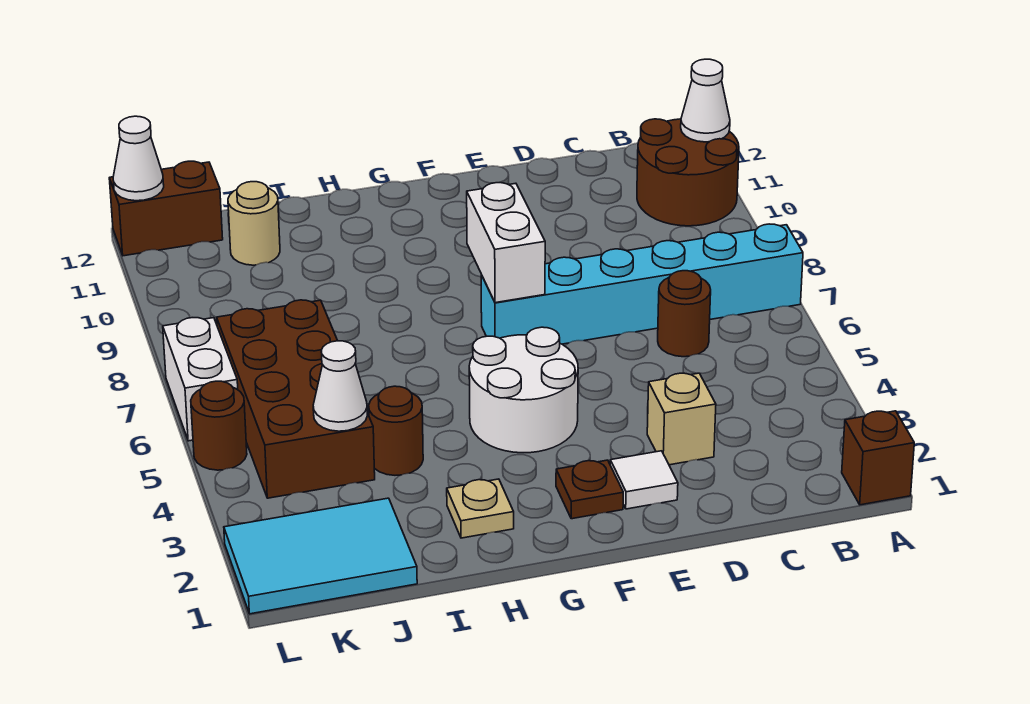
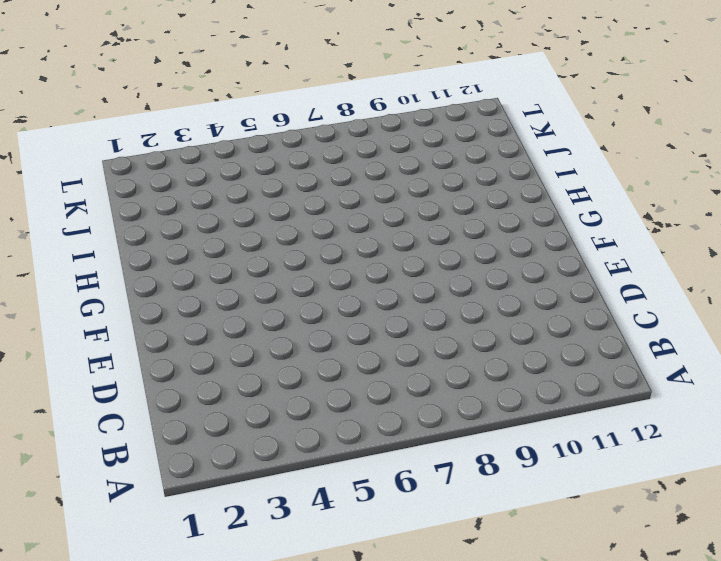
none -> brown 1x1 brick [842,411,914,505]
none -> cyan 1x6 brick [481,224,803,344]
none -> brown 2x2 round brick [637,119,739,226]

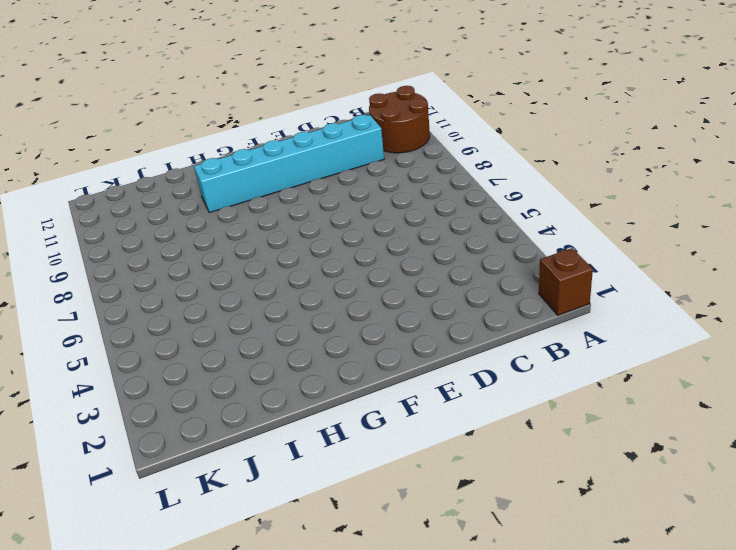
cyan 1x6 brick [194,115,384,213] -> cyan 1x6 brick moved to [481,224,803,344]
none -> brown 1x1 round brick [658,271,711,357]
none -> tan 1x1 brick [647,373,716,465]
none -> white 1x1 tile [610,451,678,509]

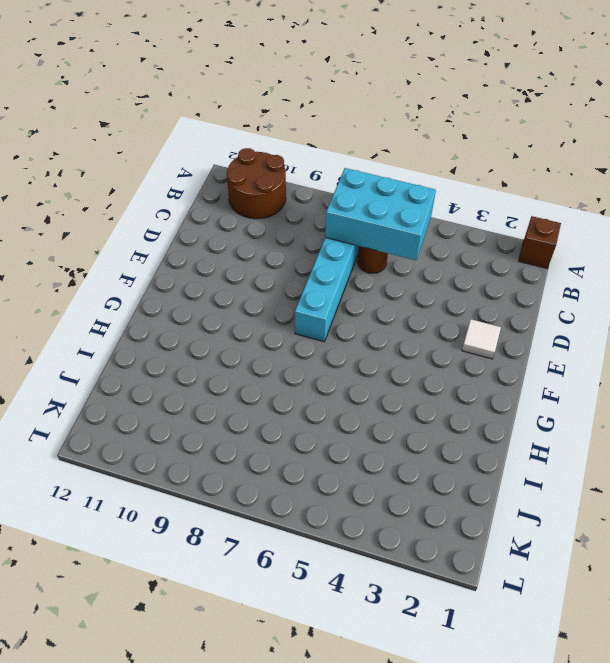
cyan 2x3 brick [325,168,436,260] -> none
none -> tan 1x1 brick [647,373,716,465]
none -> brown 1x1 plate [556,460,623,519]
none -> white 2x2 round brick [469,327,578,453]

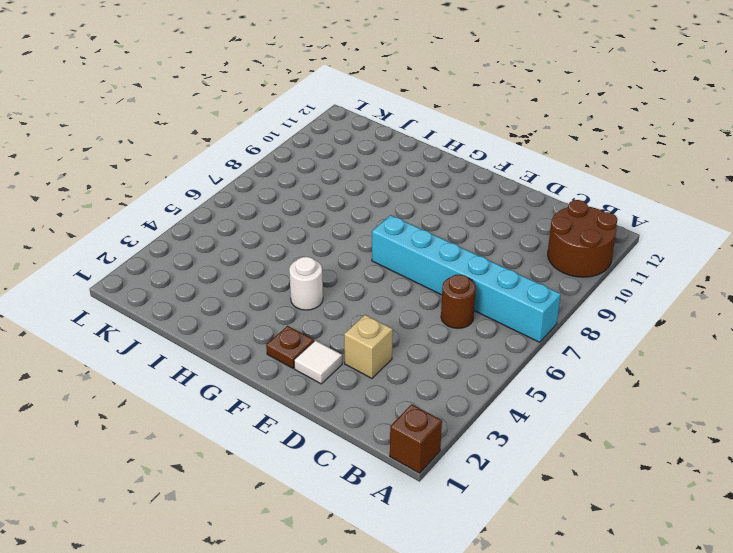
white 1x1 round brick [289,257,323,310] -> white 2x2 round brick [469,327,578,453]
none -> tan 1x1 plate [447,479,514,538]
none -> brown 1x1 round brick [369,386,423,475]
none -> cyan 2x3 tile [224,498,417,614]

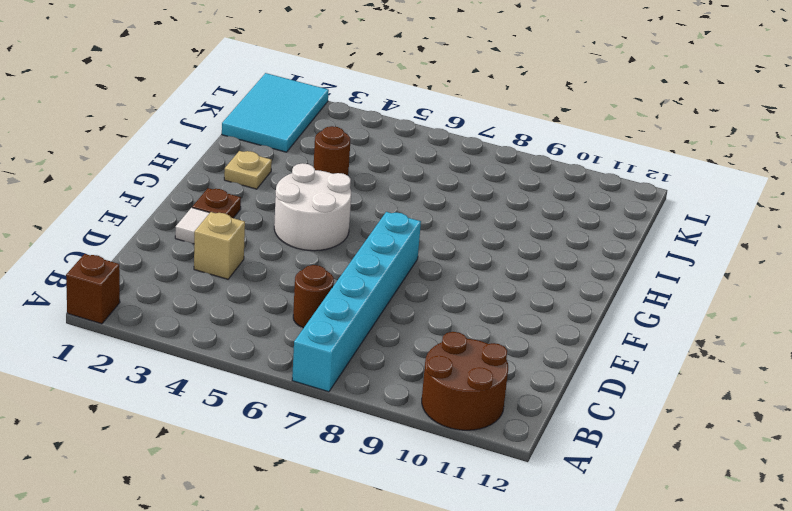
none -> brown 2x4 brick [217,300,375,498]
none -> tan 1x1 round brick [228,182,280,265]
none -> brown 1x2 brick [109,161,223,256]

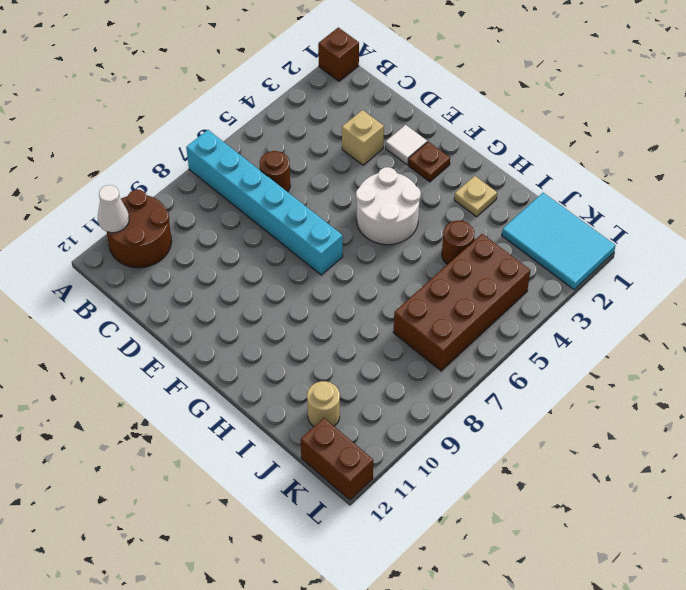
none -> brown 1x1 round brick [191,381,247,470]
none -> white 1x2 brick [163,318,238,441]
none -> white 1x2 brick [467,183,545,303]

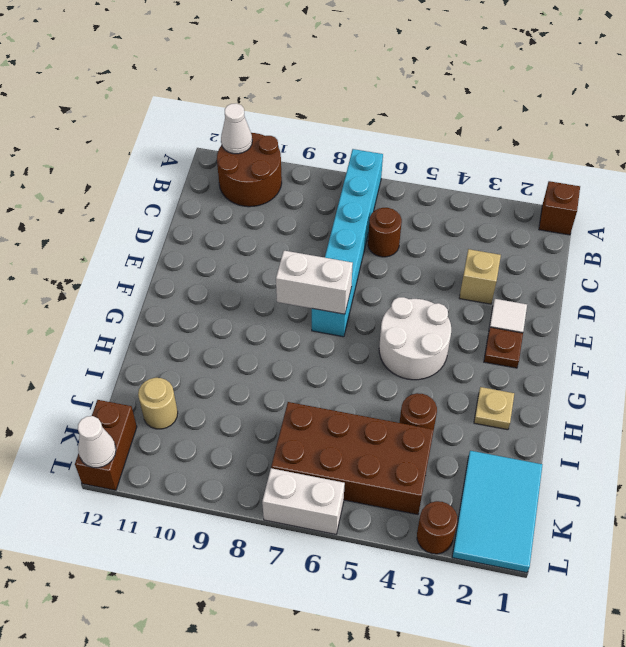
brown 1x1 round brick [417,501,458,554] -> brown 1x1 round brick moved to [191,381,247,470]
none -> white 1x1 cone [313,341,367,431]

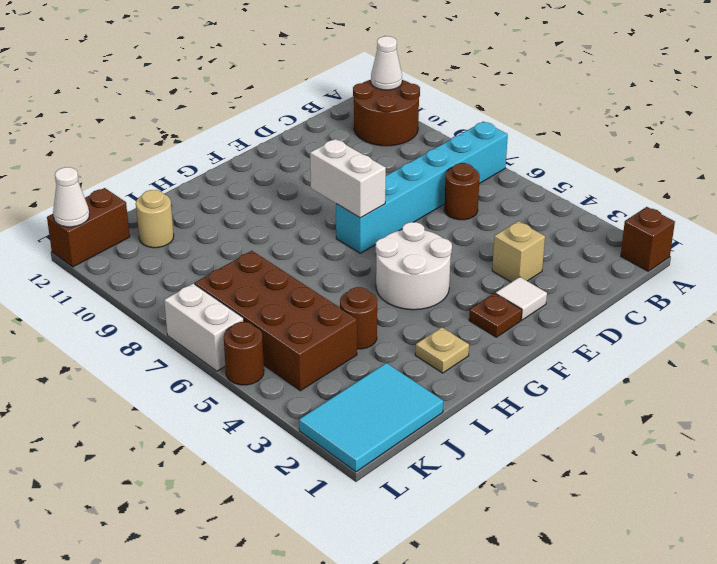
none -> white 1x1 cone [313,341,367,431]

